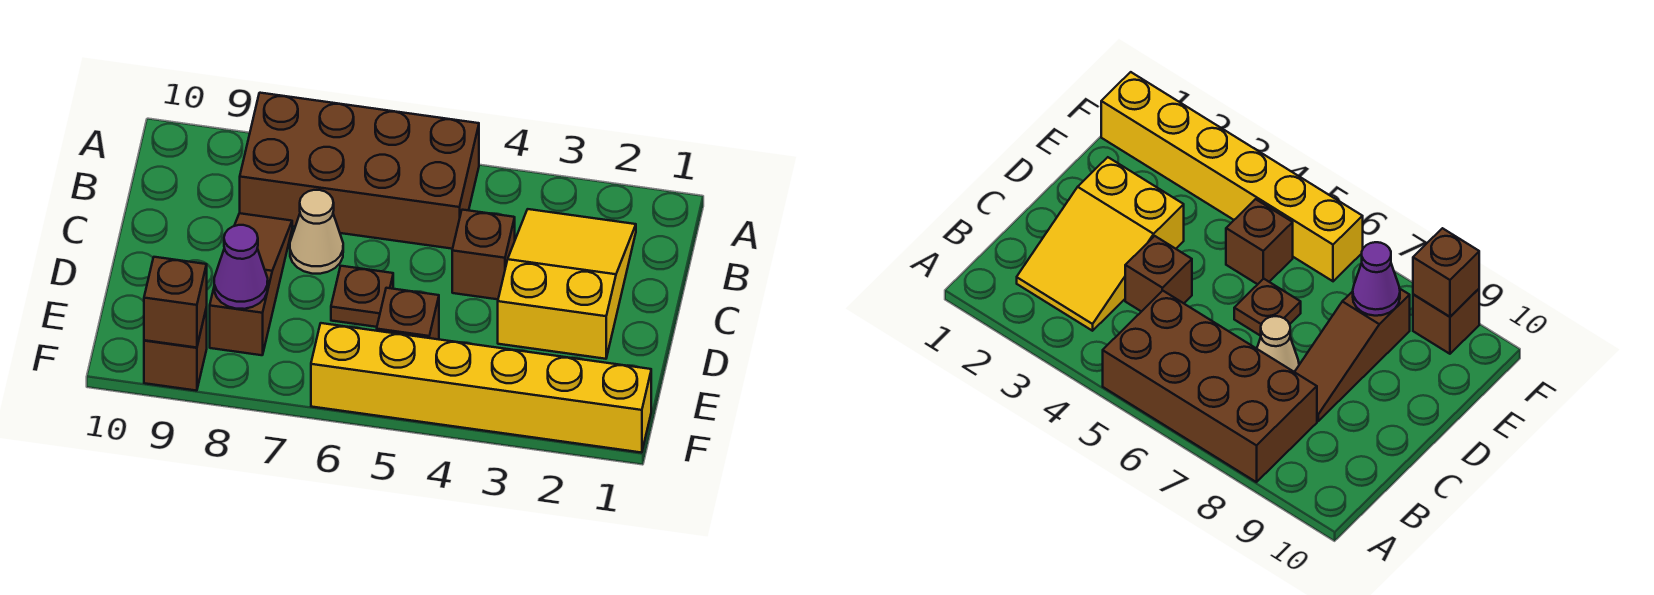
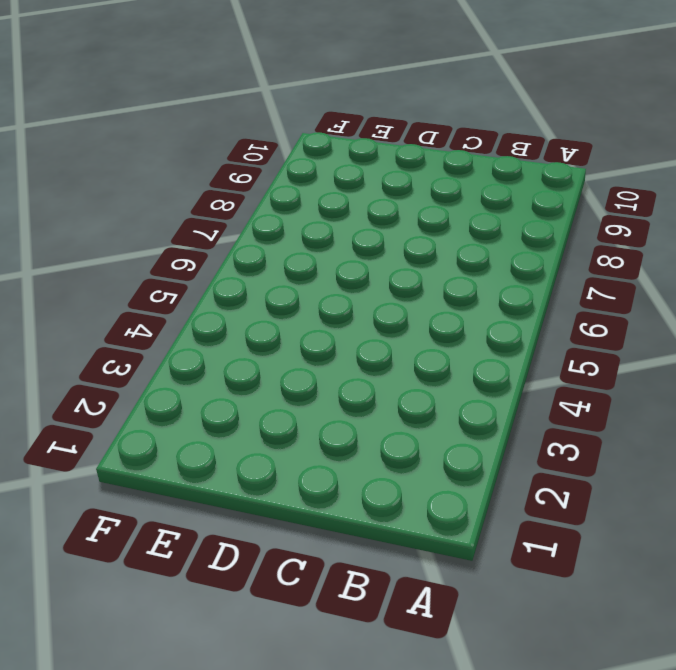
none -> brown 2x4 brick [240,93,479,249]
none -> yellow 2x3 slope [498,209,636,359]

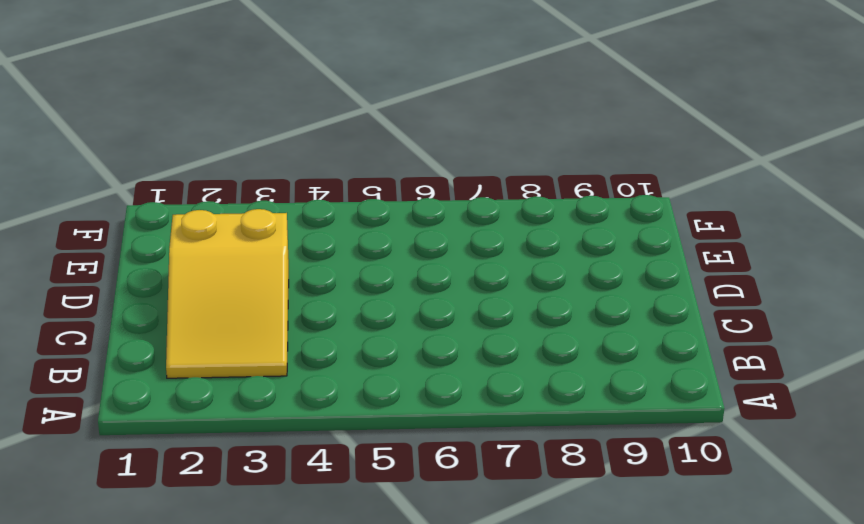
none -> brown 2x4 brick [240,93,479,249]
none -> brown 1x1 brick [452,210,515,299]

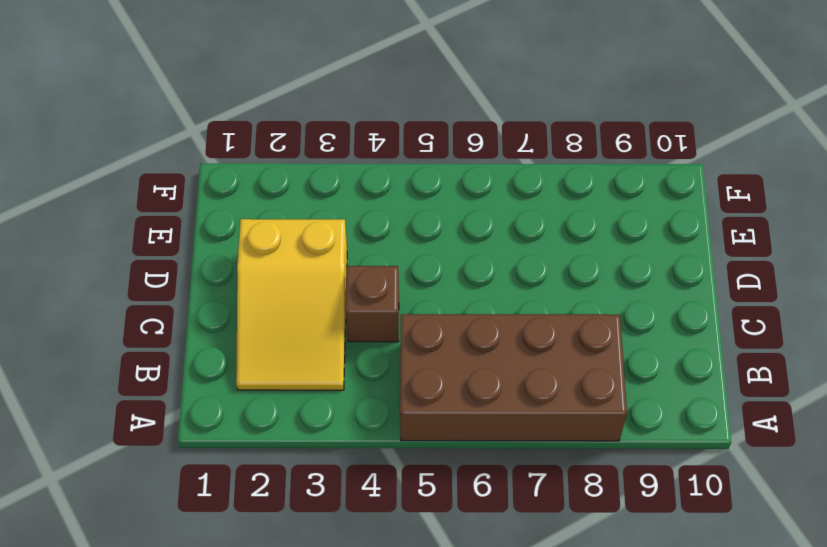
none -> tan 1x1 cone [290,190,343,274]
none -> brown 1x3 slope [210,213,292,355]

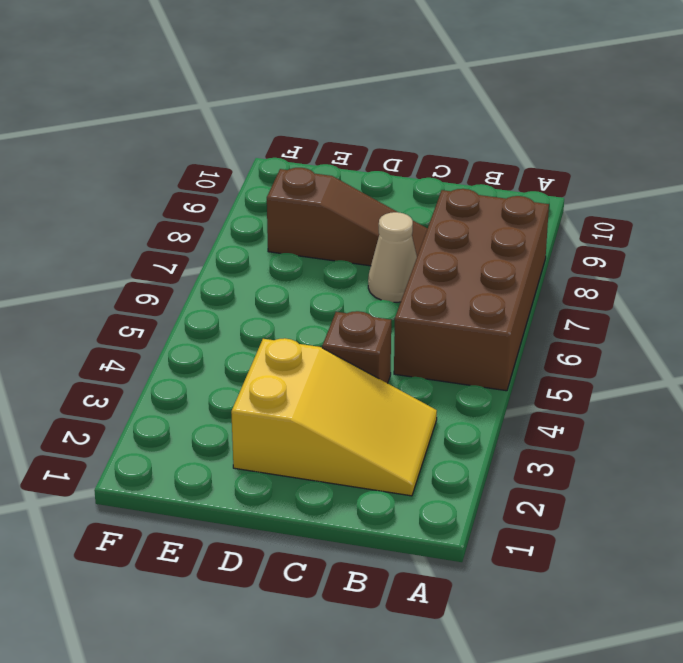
none -> brown 1x1 plate [331,266,393,327]
none -> brown 1x1 brick [377,288,439,339]

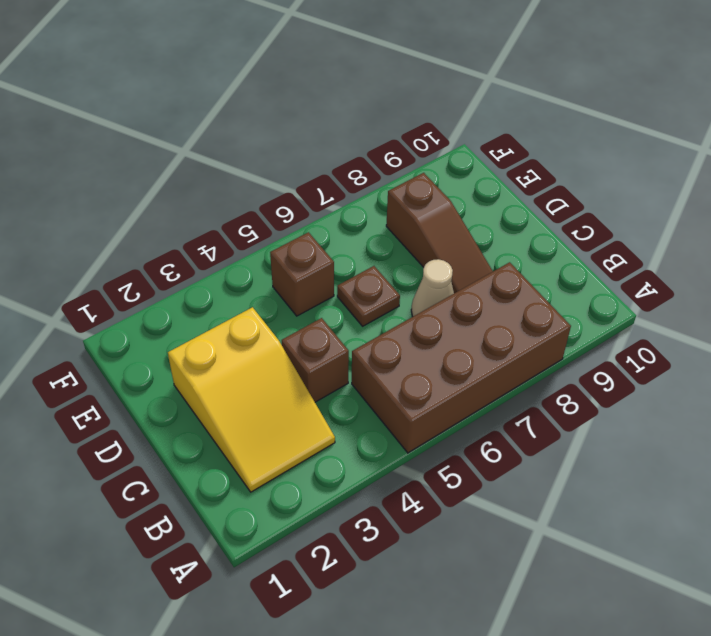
none -> yellow 1x6 brick [311,323,651,453]
none -> brown 1x1 brick [144,308,207,391]

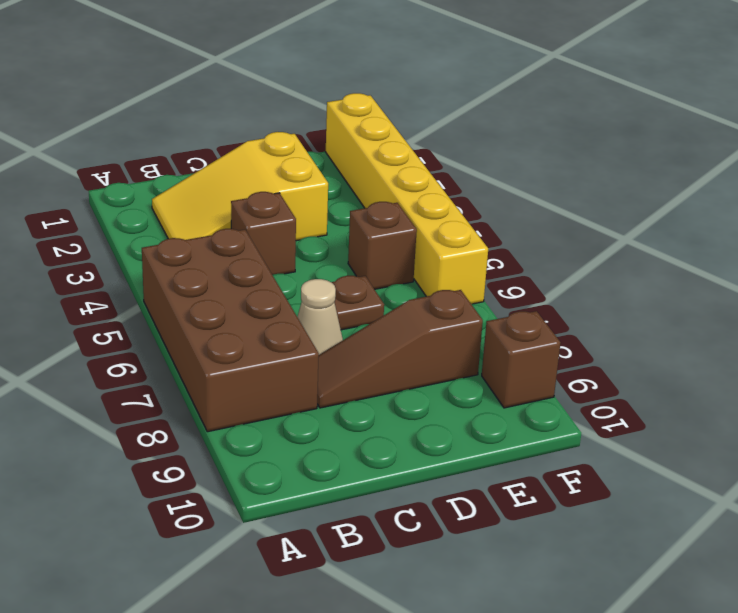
none -> purple 1x1 cone [214,225,268,309]
none -> brown 1x1 brick [144,257,207,348]

